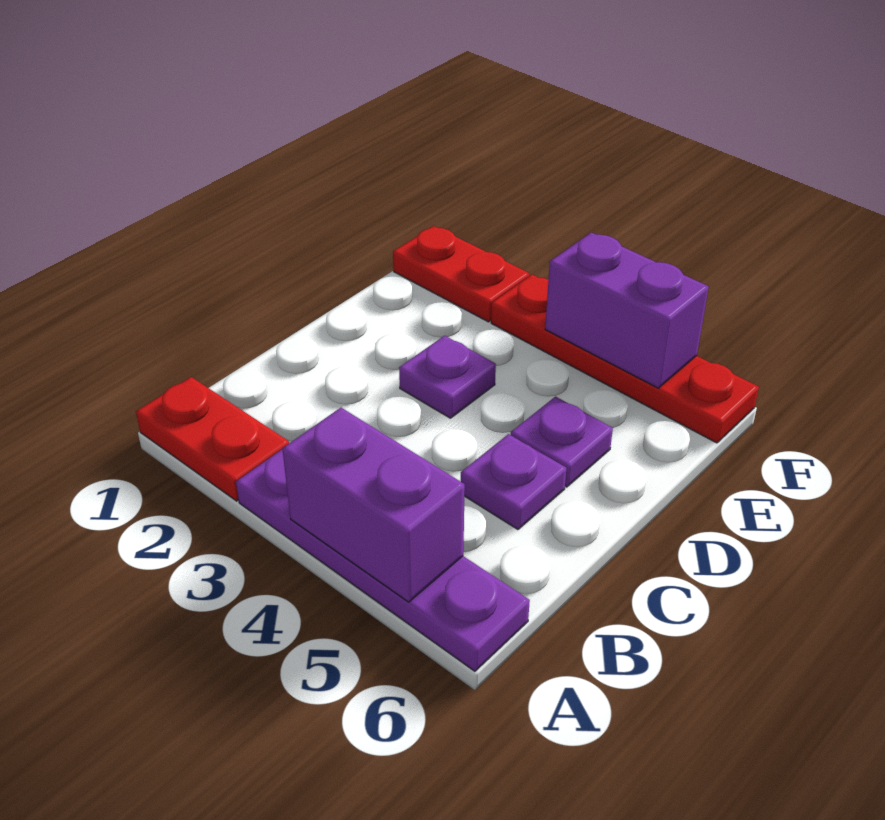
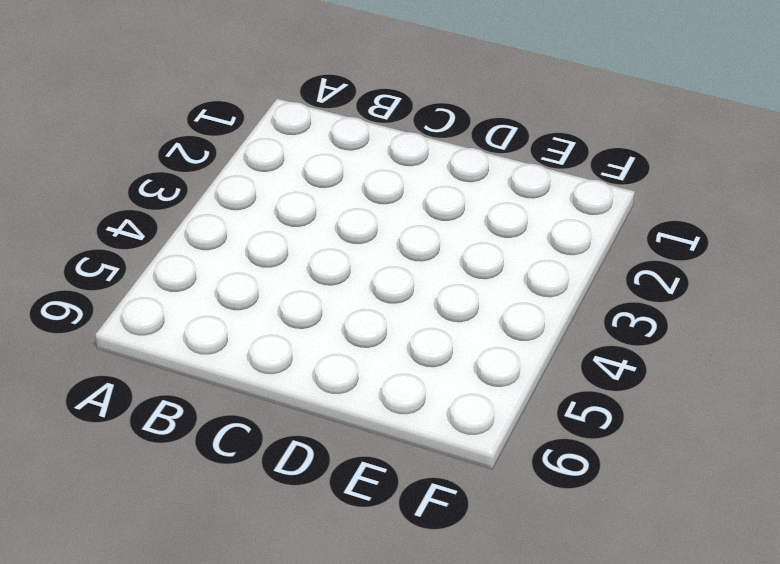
none -> red 1x2 plate [136,377,289,501]
none -> purple 1x4 plate [236,450,530,671]

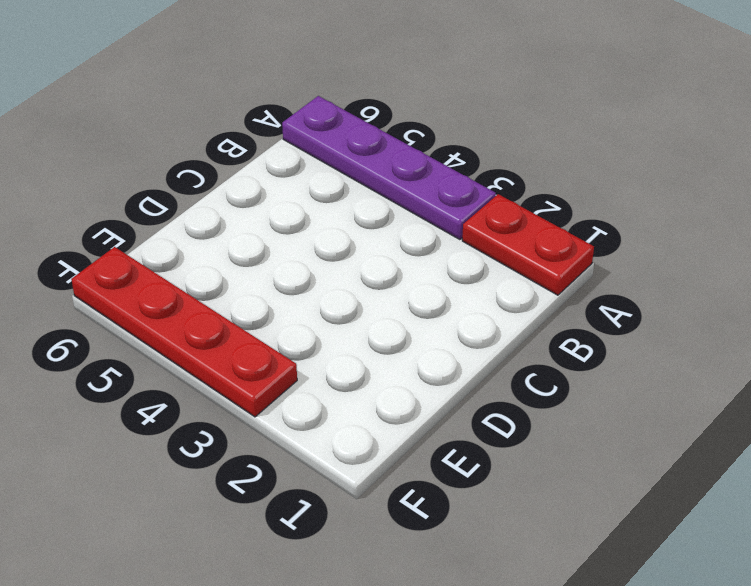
none -> purple 1x1 plate [461,434,566,530]
none -> purple 1x1 plate [399,336,496,418]

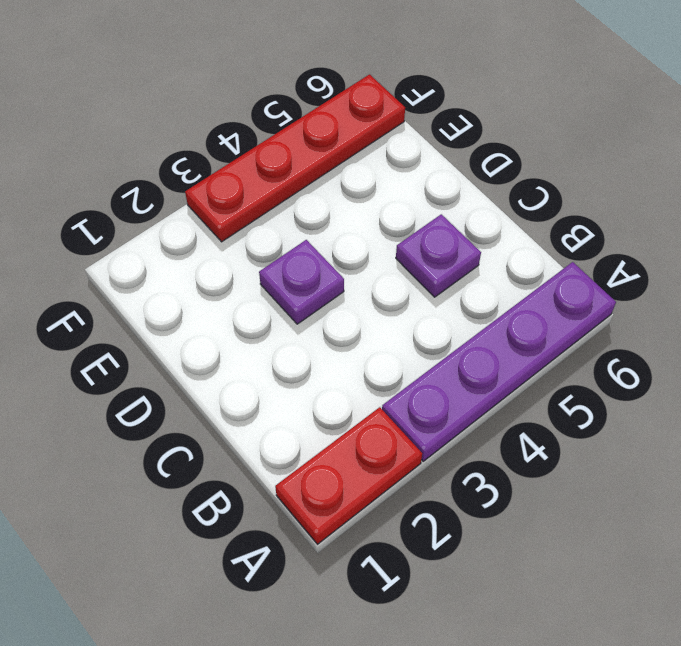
none -> purple 1x1 plate [511,397,613,487]
none -> red 1x2 plate [393,226,529,322]

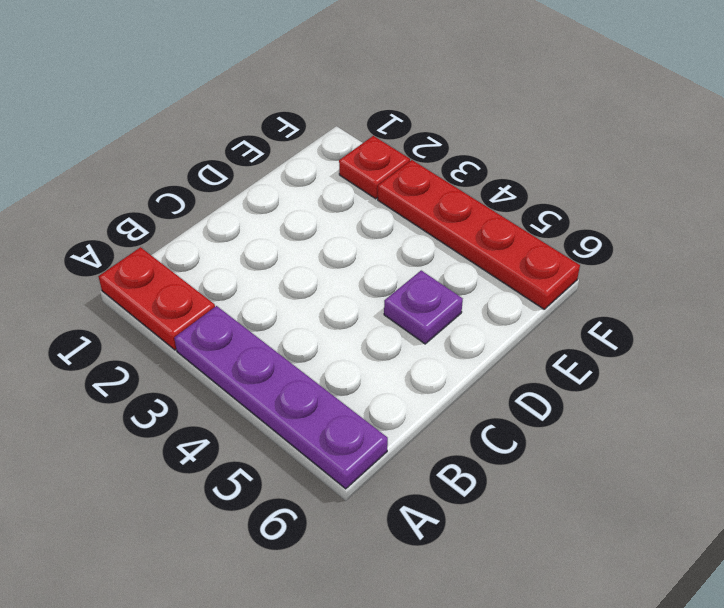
red 1x1 plate [339,136,410,199] -> red 1x2 plate [393,226,529,322]
none -> purple 1x1 plate [461,434,566,530]
none -> purple 1x1 plate [399,336,496,418]

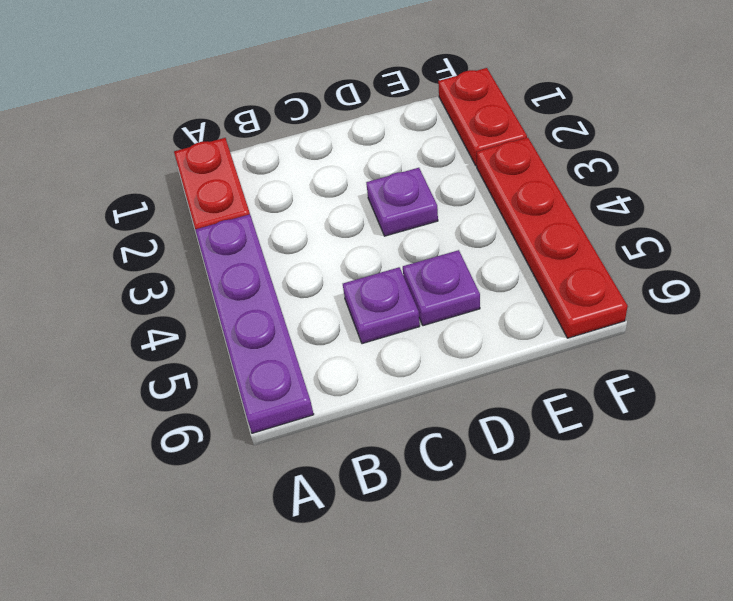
none -> purple 1x2 brick [282,408,465,602]
none -> purple 1x2 brick [545,232,709,388]

